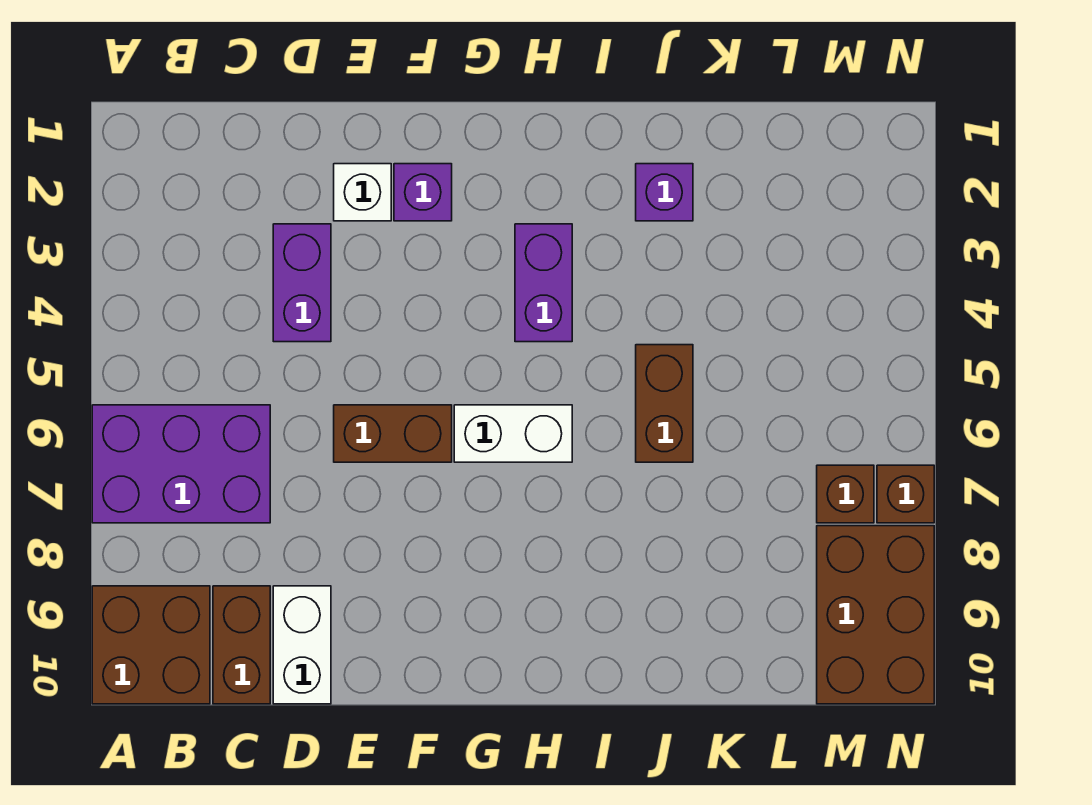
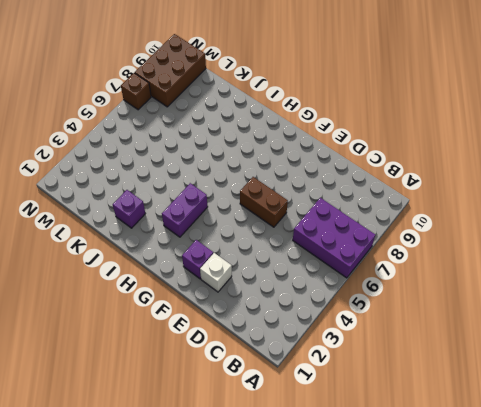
none -> brown 2x2 brick [92,586,210,704]
none -> brown 1x2 brick [213,586,270,704]
none -> purple 1x2 brick [273,224,331,342]

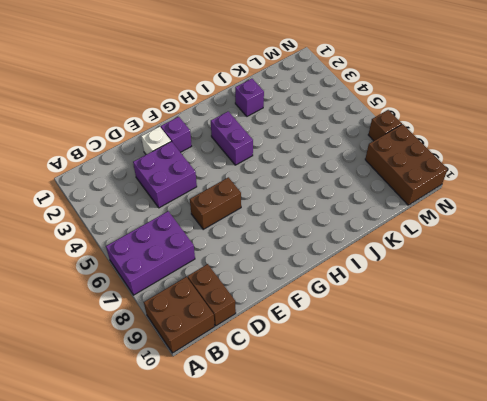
purple 2x2 brick [133,142,197,208] -> purple 1x2 brick [273,224,331,342]
none -> white 1x2 brick [273,586,331,704]
none -> white 1x2 brick [454,405,572,462]
none -> brown 1x2 brick [636,345,693,462]

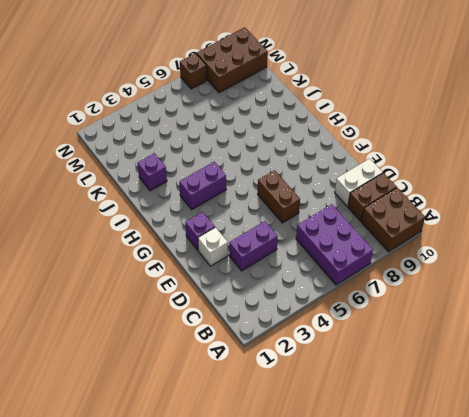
none -> white 1x2 brick [454,405,572,462]
none -> brown 1x2 brick [636,345,693,462]
none -> brown 1x1 brick [817,465,874,523]

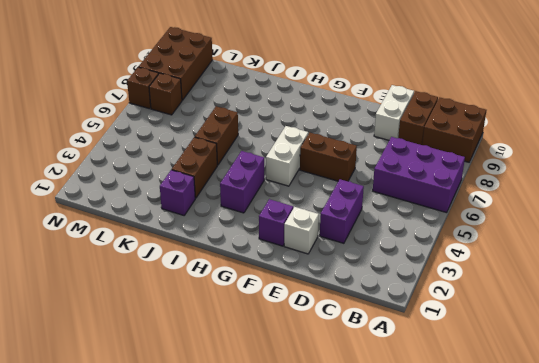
white 1x2 brick [266,126,308,186] -> white 1x2 brick turned to [454,405,572,462]
brown 1x2 brick [172,137,217,198] -> none

